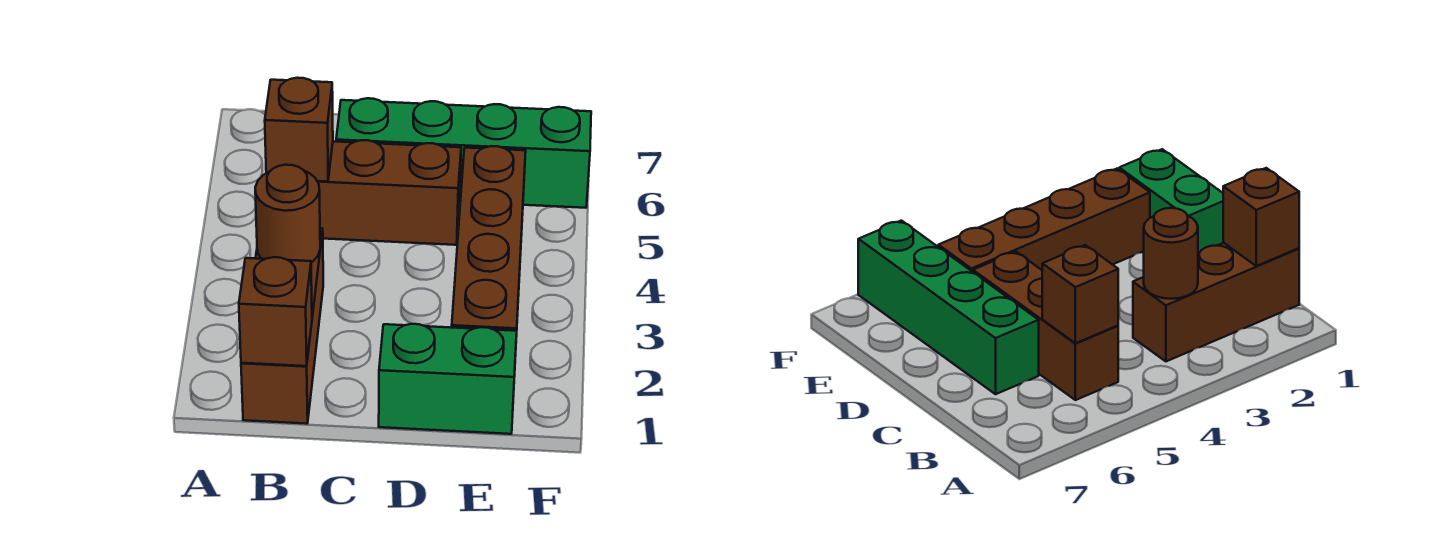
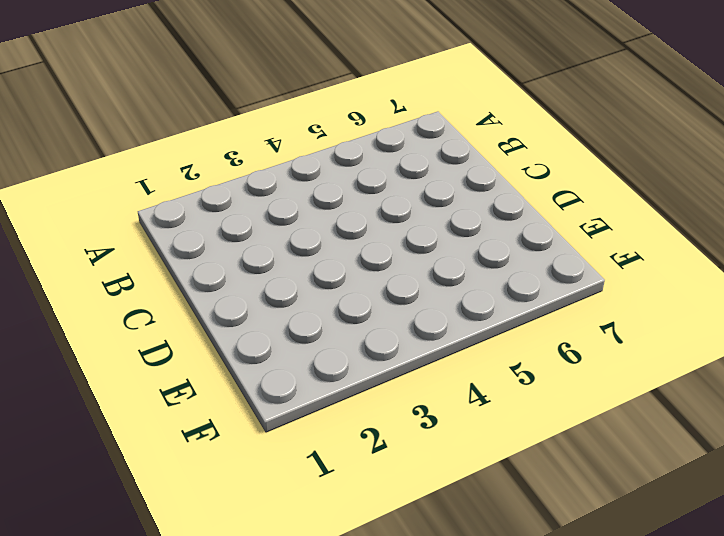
none -> brown 1x3 brick [241,228,323,424]
none -> brown 1x3 brick [317,140,461,245]

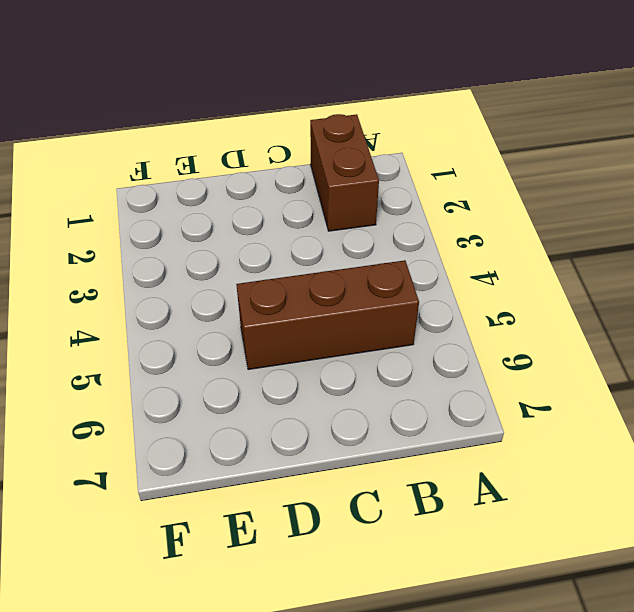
brown 1x2 brick [310,114,379,231] -> brown 1x3 brick [241,228,323,424]
none -> green 1x4 brick [336,98,591,208]
none -> green 1x2 brick [379,324,517,434]

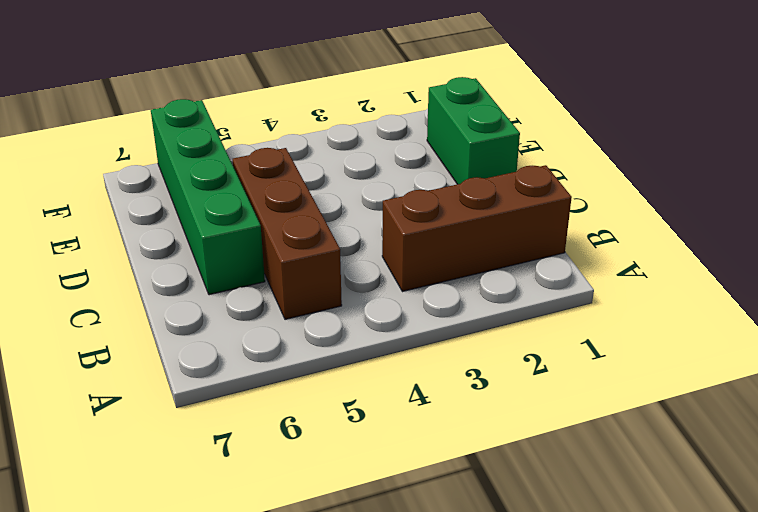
none -> brown 1x4 brick [452,146,526,336]
none -> brown 1x1 brick [239,257,312,366]

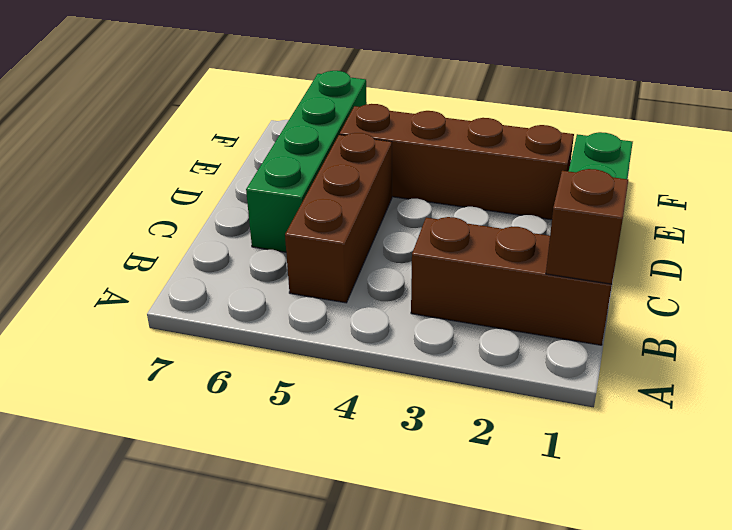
none -> brown 1x1 round brick [255,165,320,262]
none -> brown 1x1 brick [265,78,333,182]

